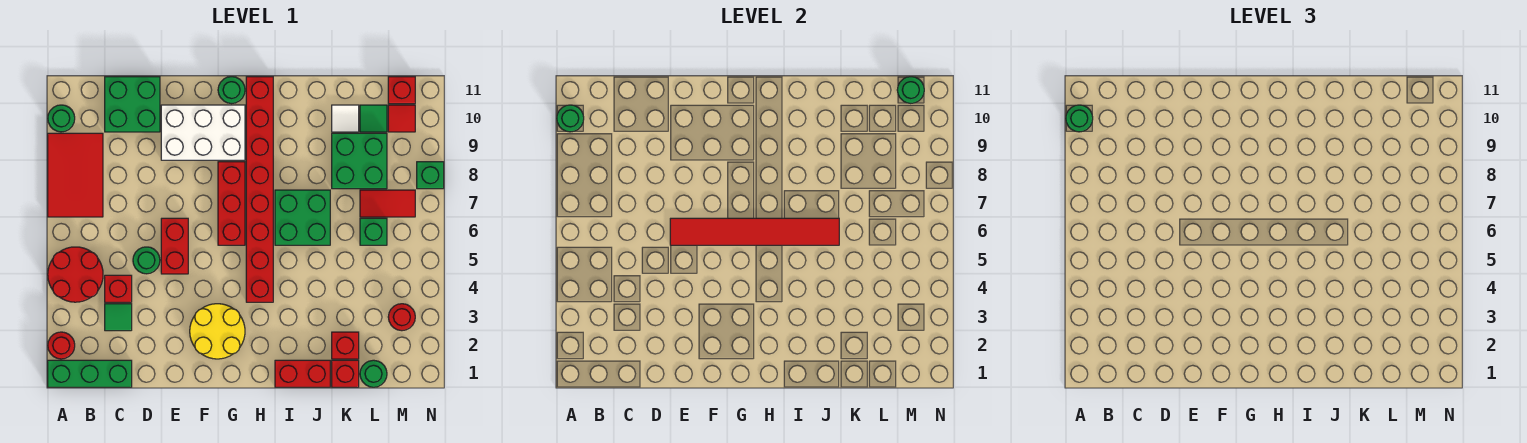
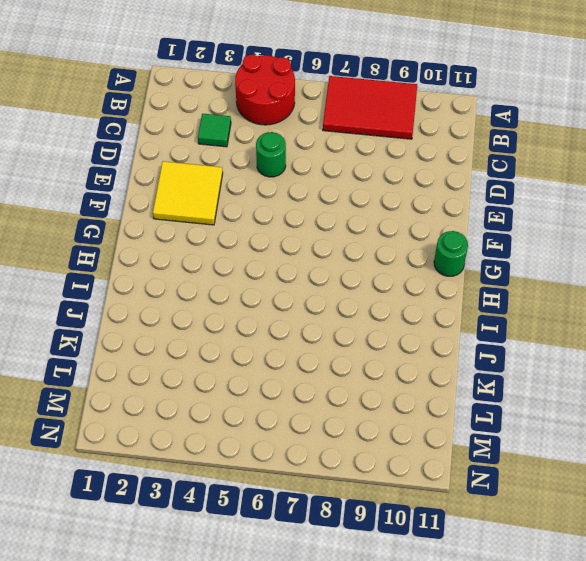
yellow 2x2 tile [153,161,223,225] -> yellow 2x2 round brick [190,304,245,359]
none -> green 1x3 brick [48,360,132,387]
none -> red 1x1 round brick [48,332,75,359]
none -> green 1x1 round brick [48,105,75,132]
none -> red 1x1 brick [105,275,132,302]

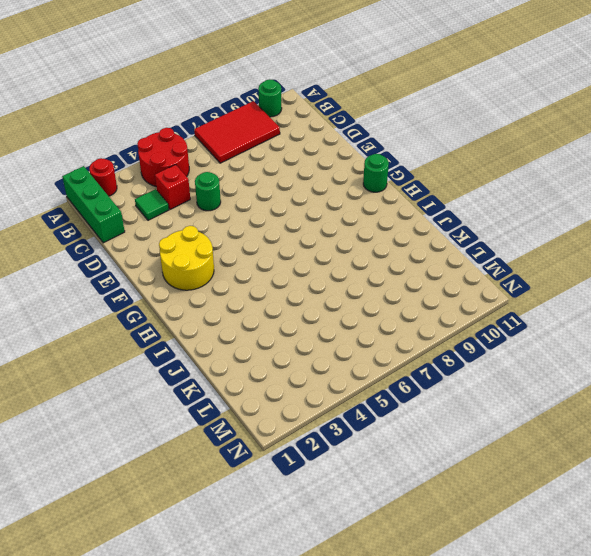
none -> green 2x2 brick [105,77,160,132]
none -> red 1x2 brick [161,218,188,274]
none -> white 2x3 brick [161,105,245,160]
none -> red 1x3 brick [218,162,245,245]

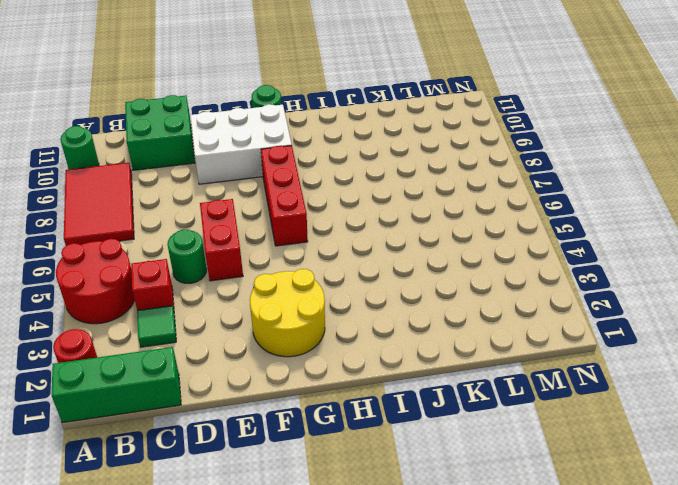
none -> red 1x8 brick [246,77,273,302]
none -> red 1x2 brick [275,360,330,387]
none -> green 2x2 brick [275,190,330,245]
none -> red 1x1 brick [332,360,359,387]

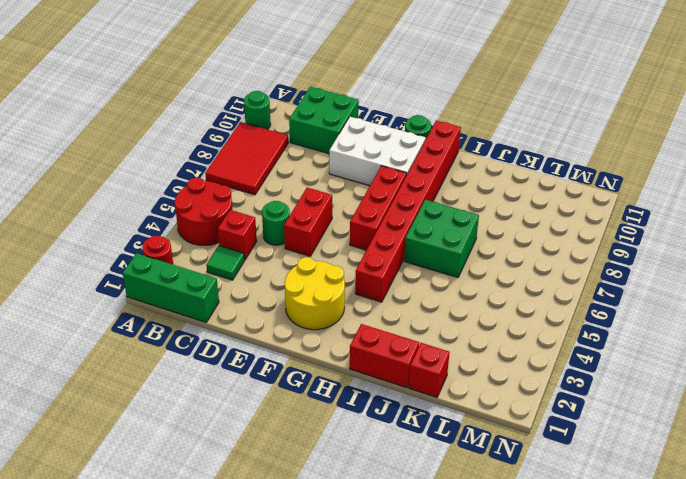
none -> red 1x1 brick [332,332,359,359]
none -> green 2x2 brick [332,133,387,189]
none -> white 1x1 tile [332,105,359,132]
none -> green 1x1 round brick [360,360,387,387]

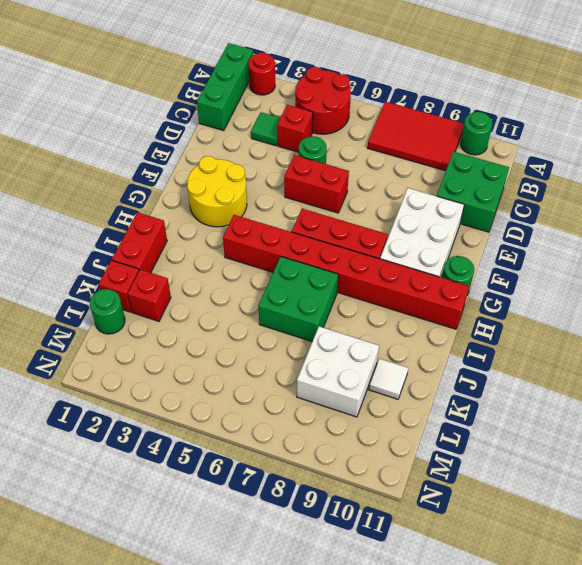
white 2x2 brick [297,326,379,417] -> green 2x2 brick [332,133,387,189]
none -> green 1x1 brick [360,218,387,245]
none -> red 1x2 tile [360,190,415,217]
none -> green 1x1 tile [360,105,387,132]
none -> red 1x1 round brick [388,304,415,331]

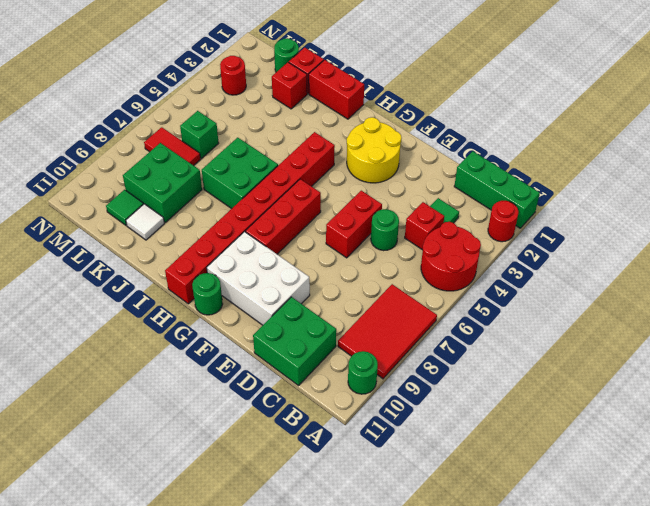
none -> red 1x1 tile [388,105,415,132]
none -> red 1x1 brick [388,77,415,104]
none -> green 1x1 brick [417,162,444,189]
none -> green 1x1 round brick [557,105,584,132]

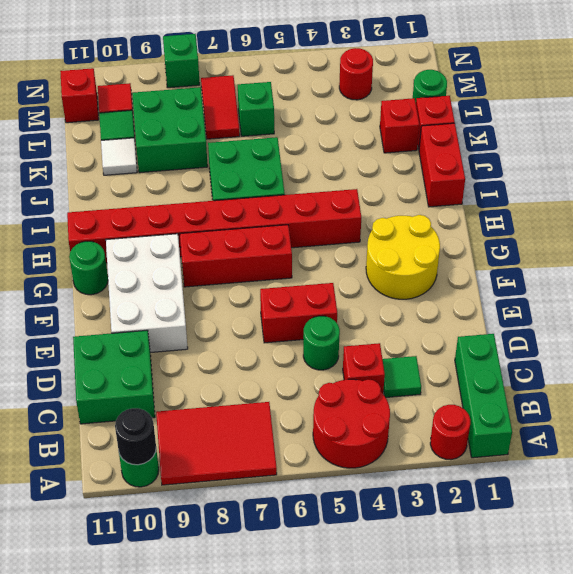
black 1x1 round brick [115,408,156,465] -> green 1x1 round brick [557,105,584,132]
none -> red 1x6 tile [670,218,839,245]
none -> green 1x1 round brick [897,77,924,103]
none -> green 1x1 round brick [1066,105,1093,132]

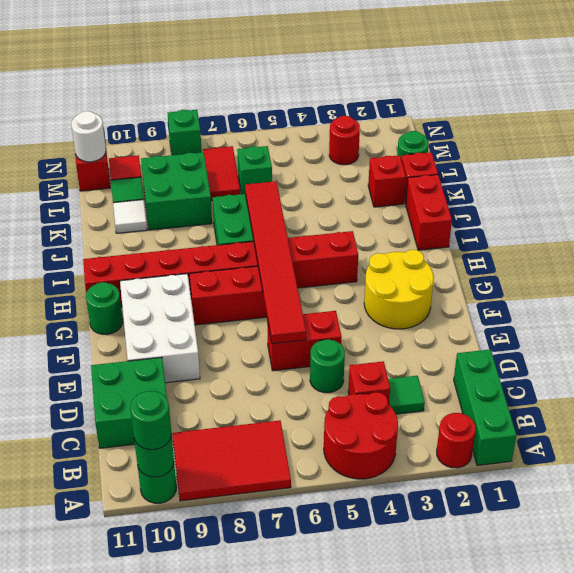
white 1x1 round brick [71,111,106,162] -> green 1x1 round brick [897,77,924,103]

